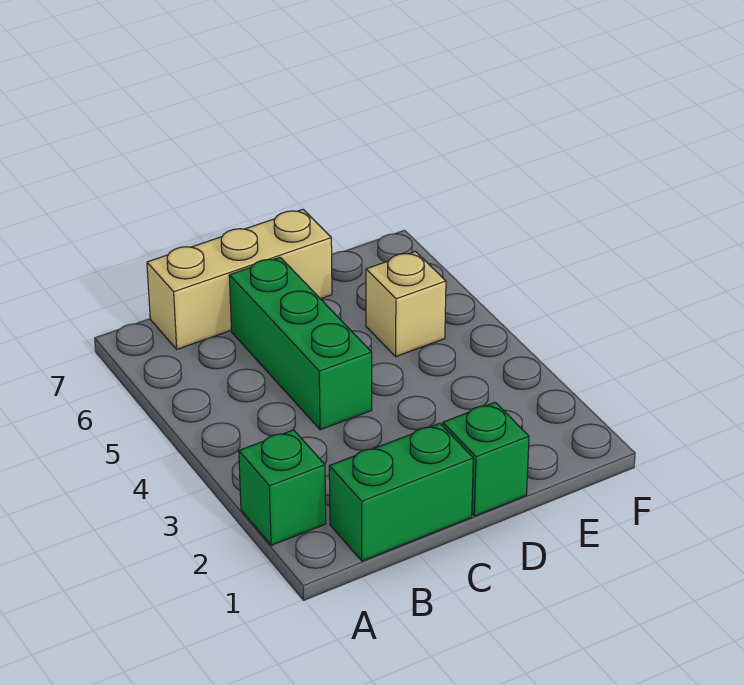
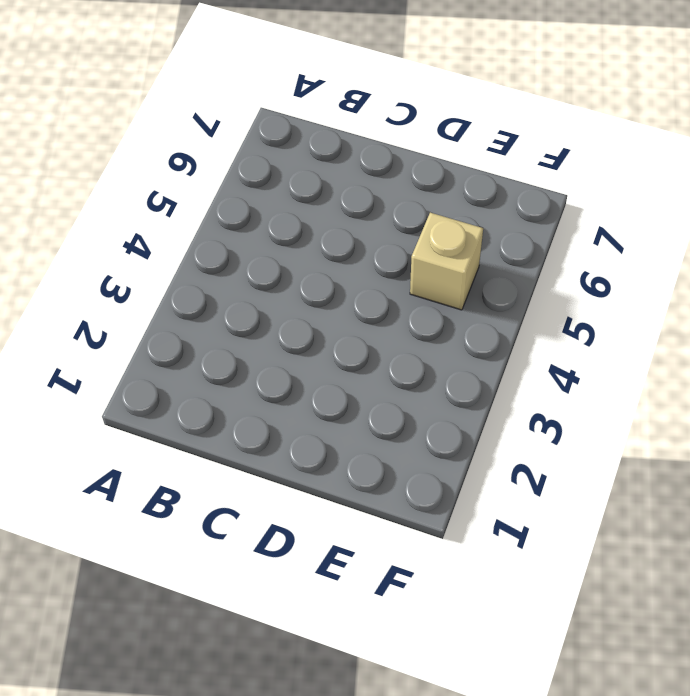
none -> green 1x1 brick [239,430,326,545]
none -> green 1x2 brick [329,423,473,561]

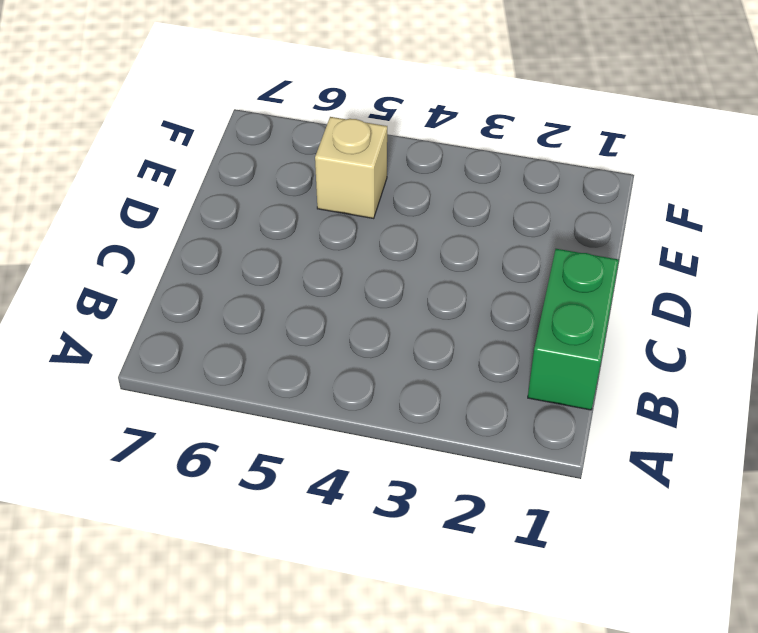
none -> green 1x1 brick [239,430,326,545]
none -> tan 1x3 brick [147,209,332,349]

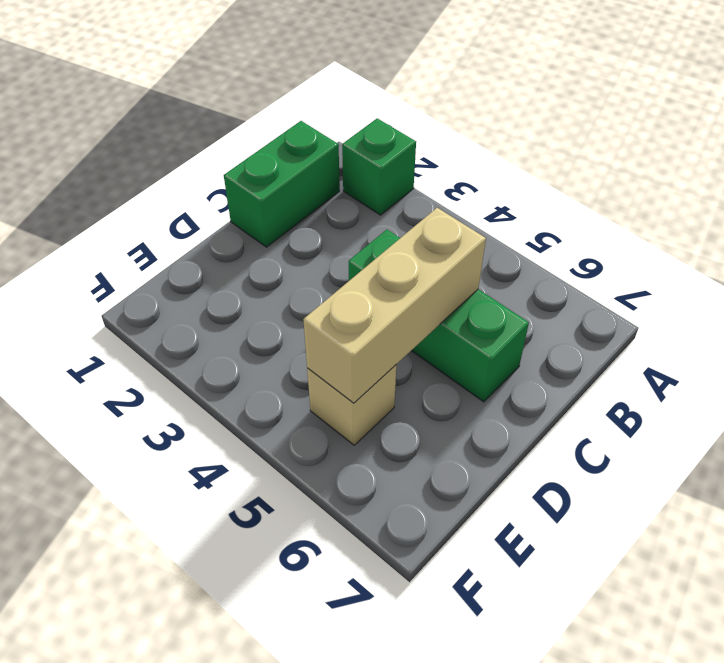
tan 1x3 brick [303,208,486,403] -> tan 1x3 brick moved to [147,209,332,349]
none -> green 1x1 brick [443,402,529,516]

